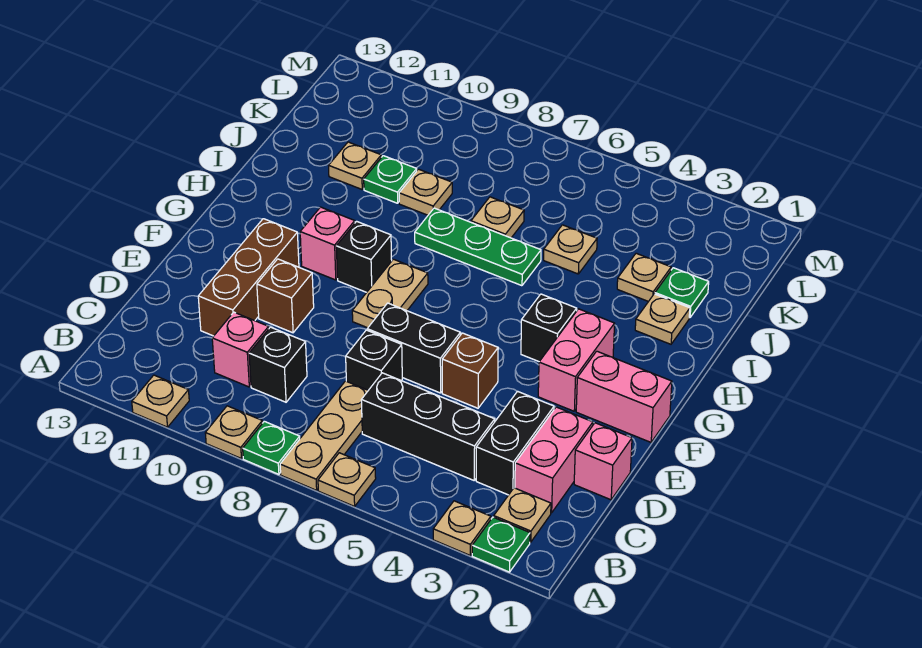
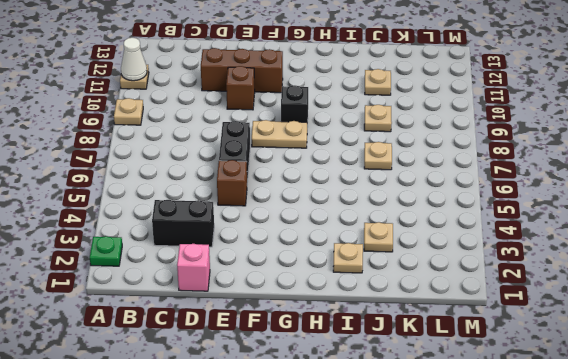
white 1x1 cone [121,38,147,81] -> none
none -> tan 1x1 plate [433,501,491,555]
none -> tan 1x1 plate [318,453,376,506]
none -> tan 1x3 plate [280,381,368,490]
none -> green 1x1 plate [243,421,300,474]

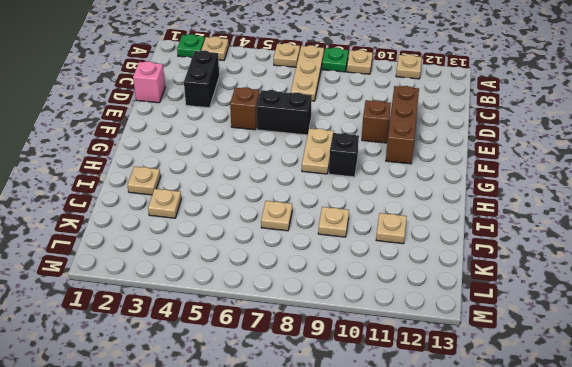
none -> tan 1x1 plate [494,488,551,542]
none -> pink 1x2 brick [515,407,593,513]
none -> black 1x3 brick [361,373,495,480]
none -> black 1x1 brick [249,327,307,402]

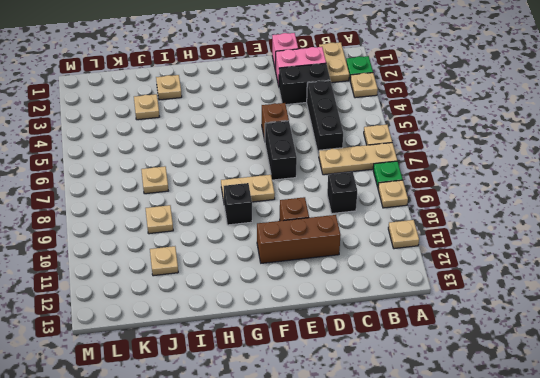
tan 1x2 plate [319,42,349,83] -> tan 1x1 plate [494,488,551,542]
none -> pink 1x1 brick [212,312,269,387]
none -> black 1x1 brick [346,330,402,390]
none -> pink 1x2 brick [576,351,672,442]
none -> pink 1x2 brick [538,309,615,411]

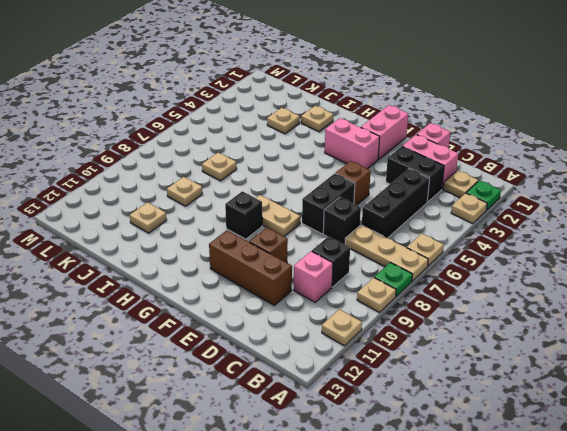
none -> black 1x1 brick [521,294,577,361]
none -> pink 1x1 brick [300,207,355,280]
none -> green 1x3 plate [415,208,541,286]
none -> green 1x1 plate [655,268,709,318]

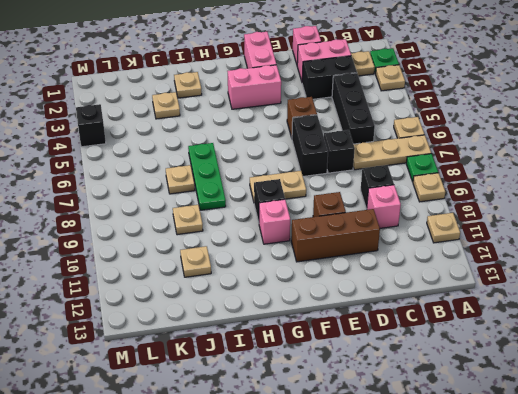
black 1x1 brick [76,104,106,147] -> black 1x1 brick moved to [521,294,577,361]
none -> green 1x1 plate [655,268,709,318]
none -> tan 1x1 plate [544,225,597,274]
none -> green 1x1 plate [364,156,417,203]

